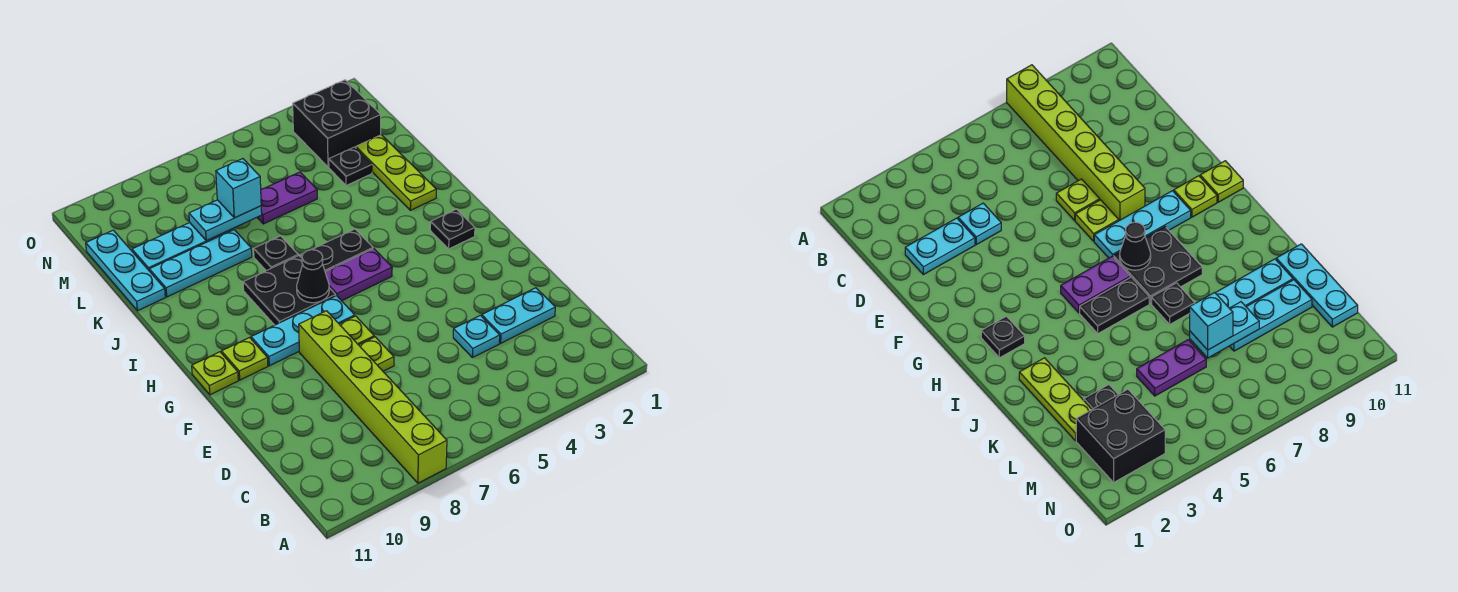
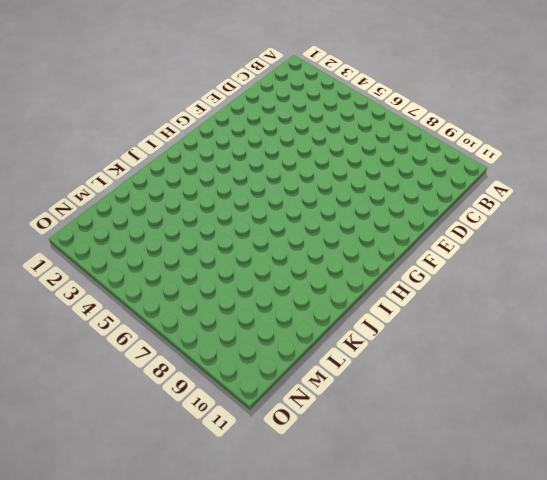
none -> lime 1x6 brick [299,311,447,483]
none -> cyan 1x2 plate [482,288,555,343]
none -> cyan 1x1 plate [453,315,500,358]

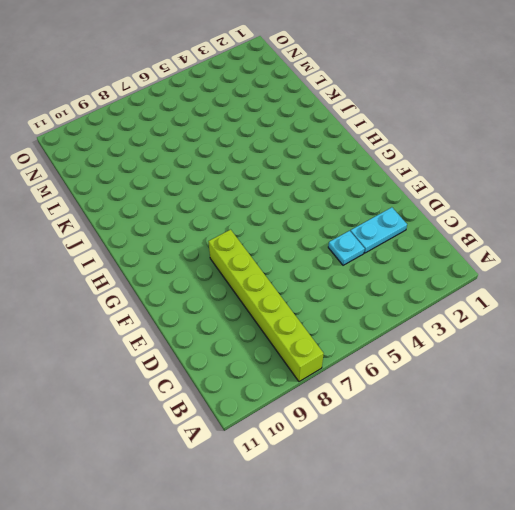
none -> lime 1x1 plate [359,337,394,371]
none -> lime 1x1 plate [340,316,374,345]
none -> cyan 1x3 plate [251,296,355,366]

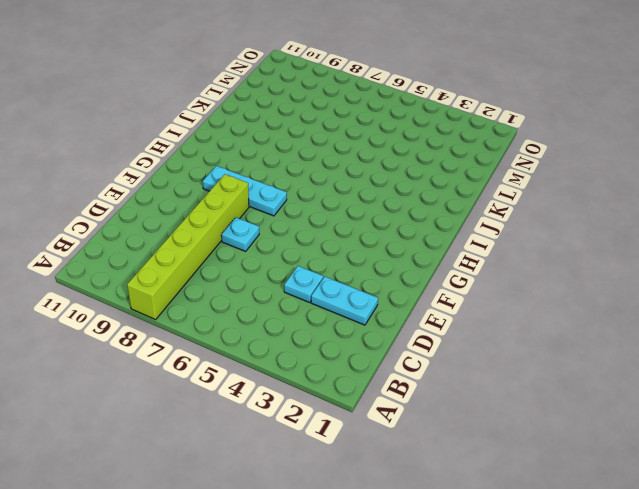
cyan 1x1 plate [221,217,259,251] -> lime 1x1 plate [359,337,394,371]
none -> lime 1x1 plate [340,316,374,345]
none -> lime 1x1 plate [222,338,268,380]
none -> lime 1x1 plate [192,352,238,395]

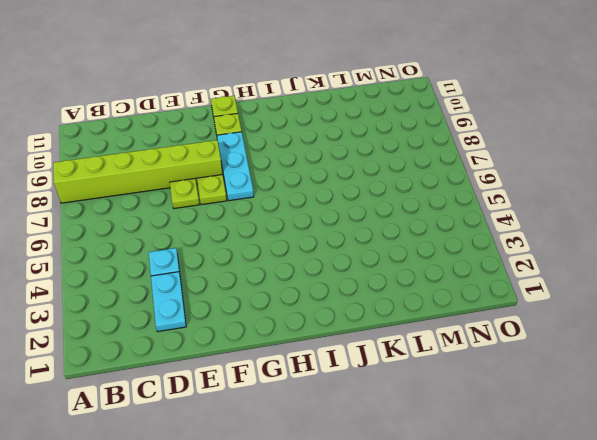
none -> black 1x1 plate [430,209,475,249]
none -> purple 1x2 plate [325,249,392,301]
none -> black 2x2 plate [243,256,336,325]

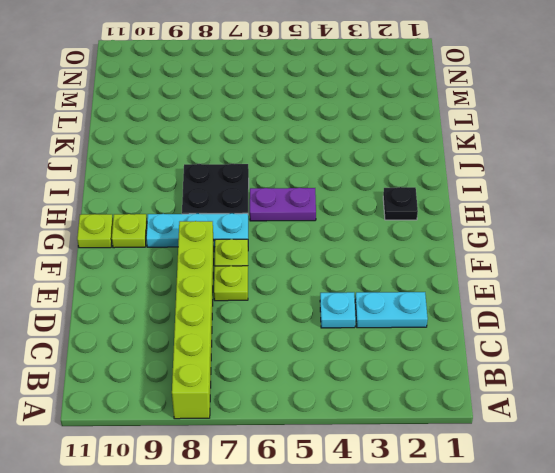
none -> black 1x2 plate [300,229,373,272]
none -> lime 1x3 plate [356,135,436,210]
none -> black 1x1 plate [254,236,298,271]

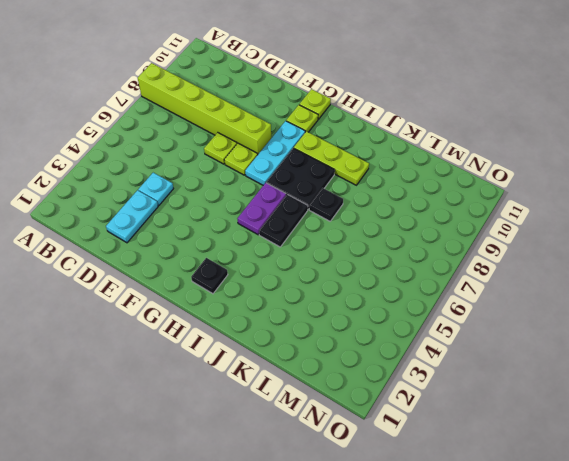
lime 1x3 plate [294,131,369,185] -> lime 1x3 plate moved to [356,135,436,210]
none -> cyan 1x3 plate [149,230,252,297]
none -> cyan 1x3 plate [86,230,165,311]
none -> black 1x1 plate [329,147,372,186]

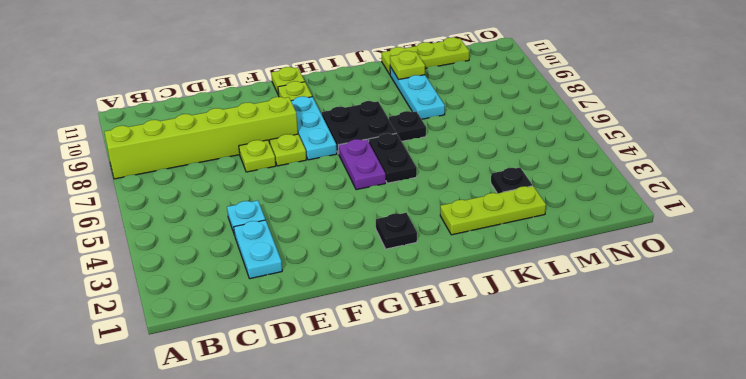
lime 1x1 plate [390,51,425,79] -> none
lime 1x3 plate [381,37,469,75] -> cyan 1x3 plate [86,230,165,311]
none -> purple 1x2 plate [257,172,317,224]
none -> cyan 1x3 plate [132,223,233,270]
none -> black 2x2 brick [293,80,381,167]

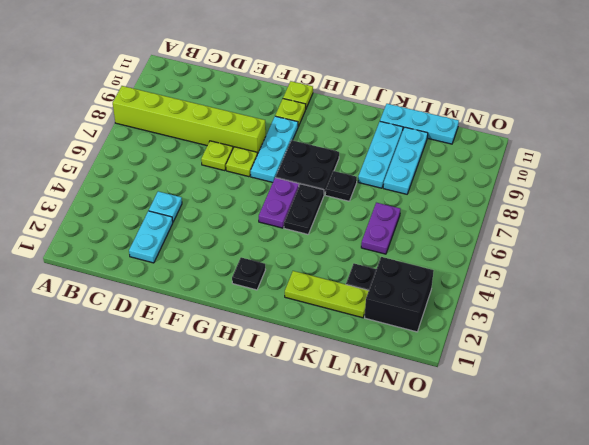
none -> black 1x1 cone [297,250,329,303]
none -> cyan 1x2 plate [189,200,262,241]
none -> cyan 1x1 brick [216,159,261,218]

